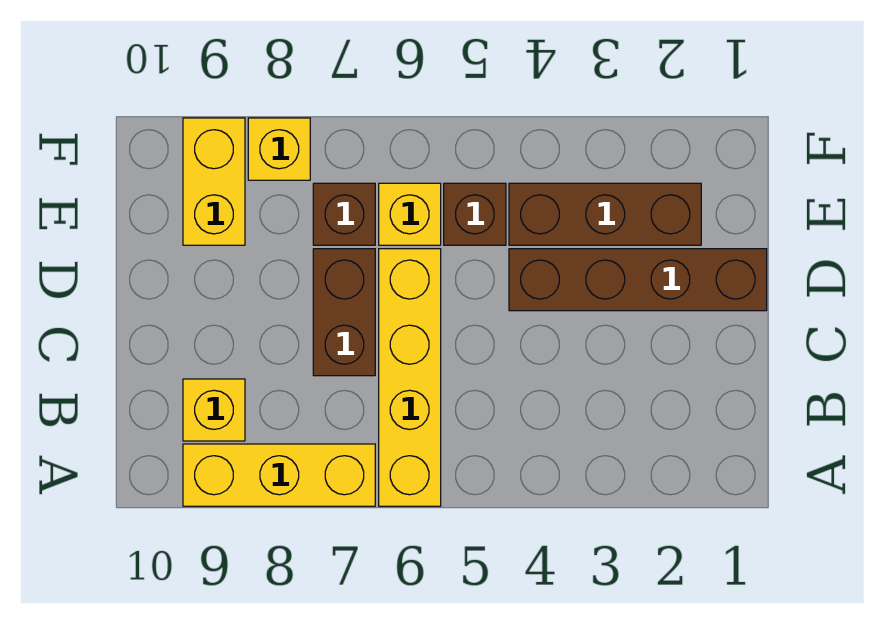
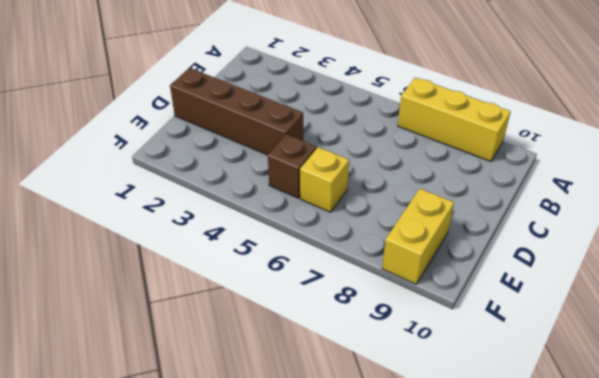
none -> yellow 1x4 brick [379,249,441,506]
none -> yellow 1x1 brick [183,379,245,441]

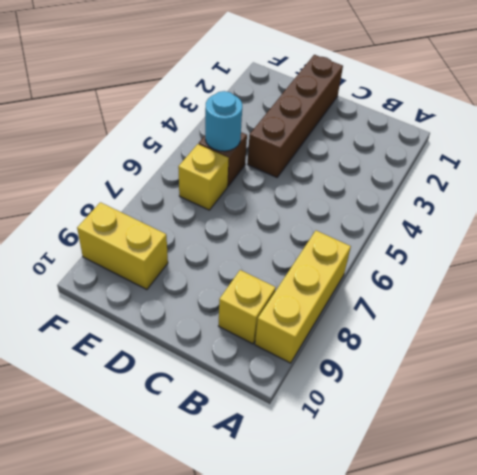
cyan 1x1 round brick [205,91,242,151] -> none
none -> yellow 1x4 brick [379,249,441,506]
none -> brown 1x2 brick [313,249,375,376]

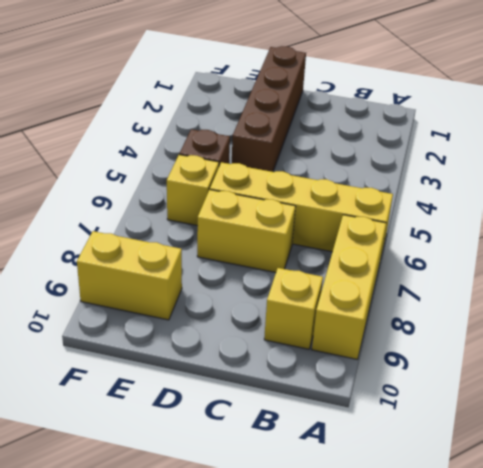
yellow 1x2 brick [197,190,296,273] -> brown 1x2 brick [313,249,375,376]
none -> brown 1x3 brick [509,183,701,245]
none -> brown 1x1 brick [313,183,375,245]

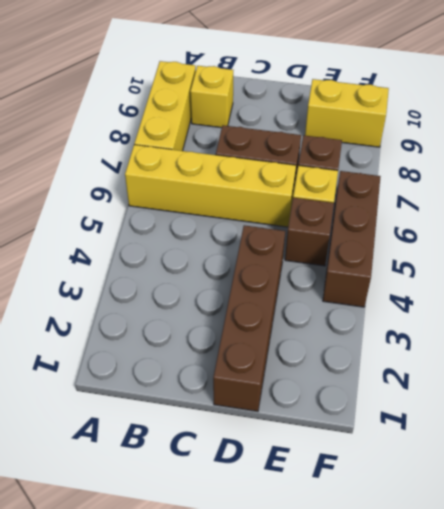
brown 1x3 brick [323,171,381,307] -> brown 1x3 brick moved to [509,183,701,245]
none -> yellow 1x1 brick [248,118,310,180]

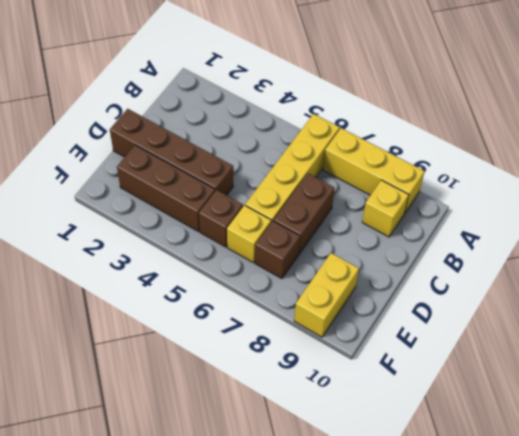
none -> yellow 1x1 brick [248,118,310,180]

